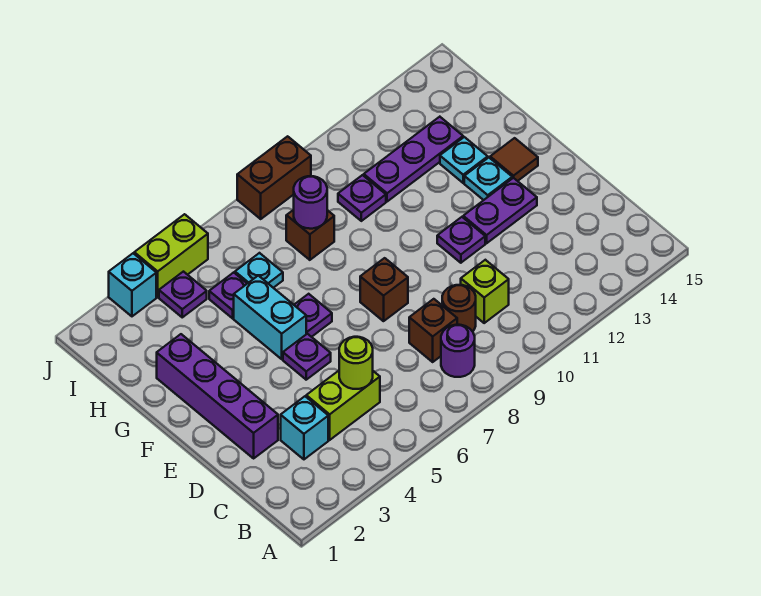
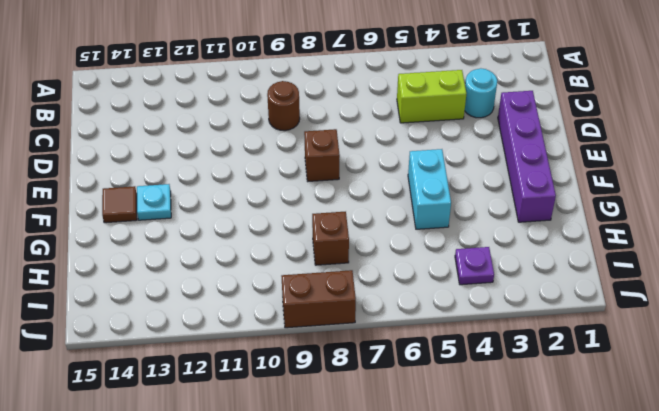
cyan 1x1 round brick [465,68,497,118] -> cyan 1x1 brick [281,396,328,459]
none -> purple 1x1 round brick [441,325,475,377]
none -> brown 1x1 brick [409,299,457,362]
none -> lime 1x1 brick [461,260,509,323]

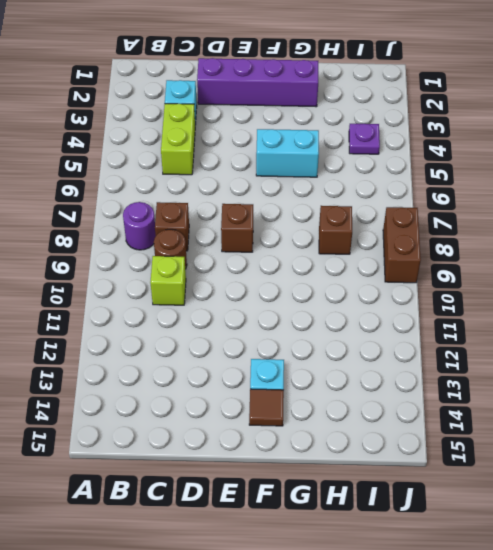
none -> purple 1x1 plate [283,334,331,380]
none -> purple 1x1 plate [437,217,485,263]
none -> purple 1x2 plate [463,178,537,243]

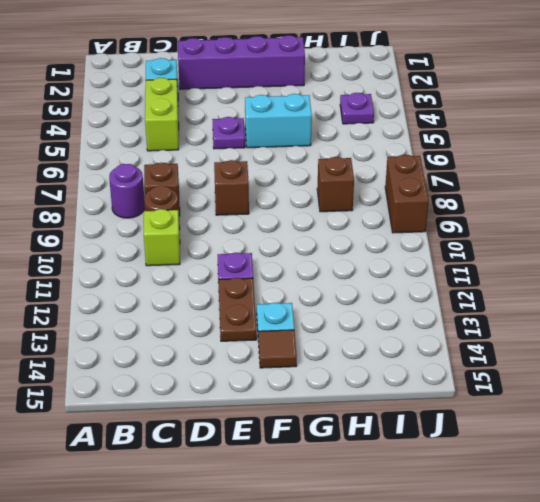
brown 1x2 plate [218,278,257,341] -> purple 1x2 plate [463,178,537,243]
none -> purple 1x1 plate [294,294,332,337]
none -> cyan 1x1 plate [440,137,488,183]
none -> purple 1x1 plate [209,272,247,318]

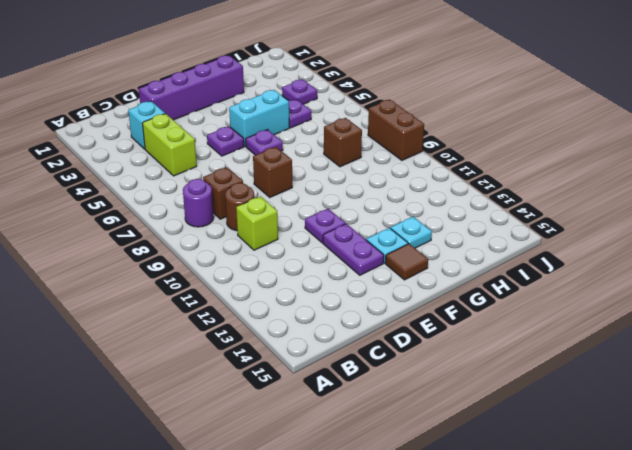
none -> cyan 1x1 plate [235,253,283,288]
none -> purple 1x1 plate [338,175,386,221]
none -> purple 1x3 plate [364,117,463,202]

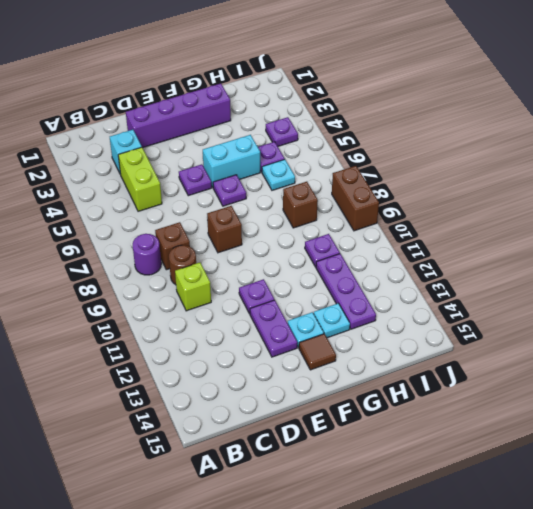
none -> cyan 1x1 brick [109,253,156,316]
none -> lime 1x2 brick [134,214,208,297]
none -> lime 1x1 round brick [339,337,373,389]

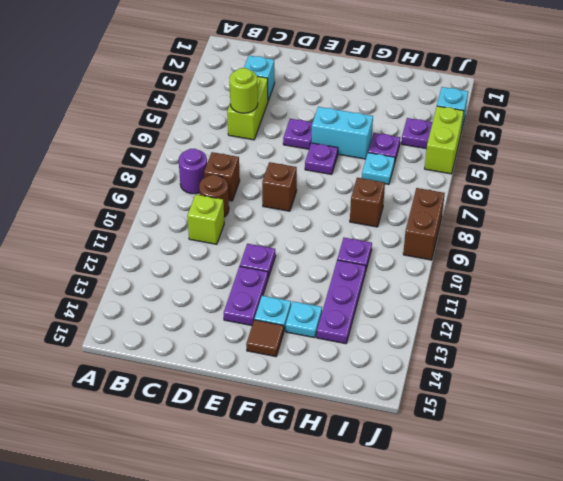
none -> purple 1x4 brick [157,334,278,458]
none -> purple 1x1 round brick [294,176,327,229]

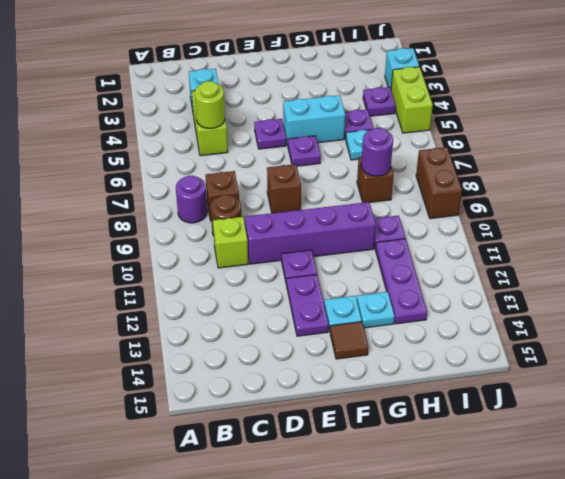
purple 1x4 brick [245,202,376,264] -> purple 1x4 brick moved to [157,334,278,458]

